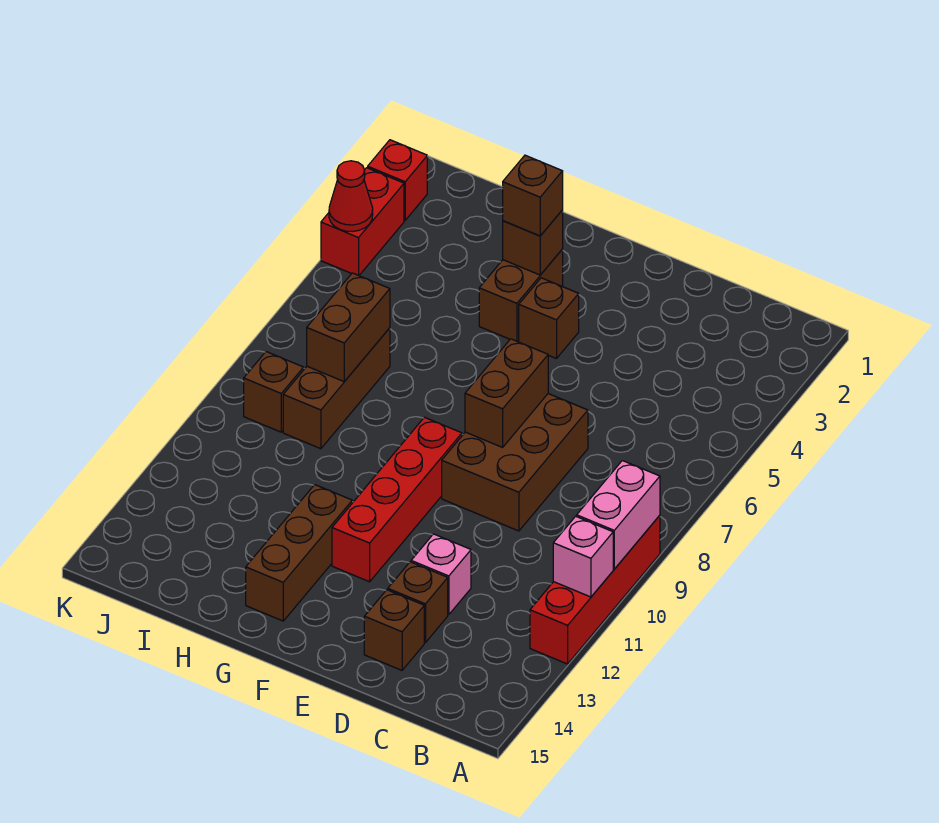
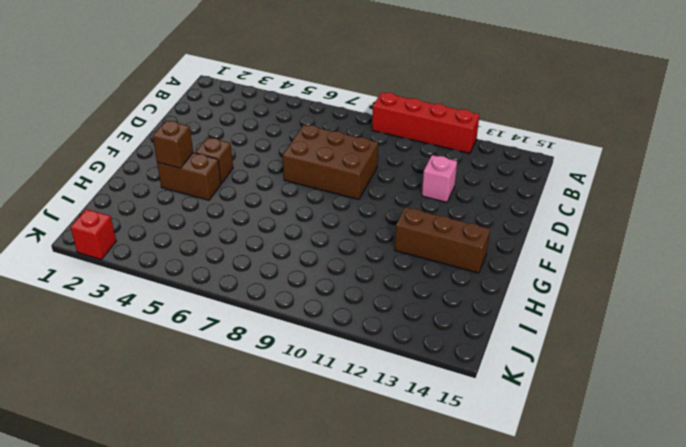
none -> brown 1x1 brick [388,562,448,643]
none -> brown 1x1 brick [364,590,424,670]
none -> red 1x4 brick [332,417,462,582]

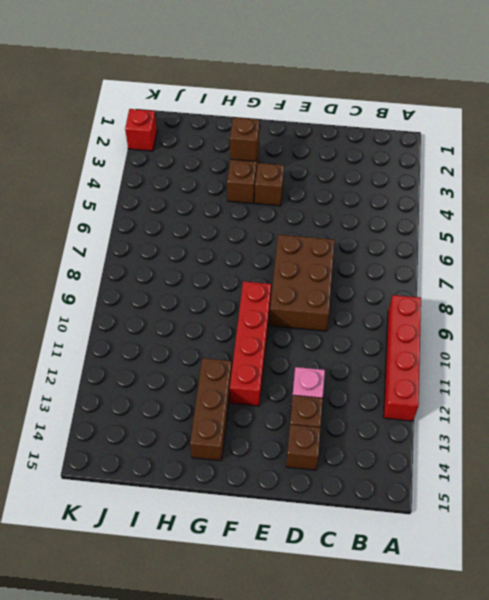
none -> brown 1x3 brick [283,328,390,449]
none -> brown 1x1 brick [244,352,304,432]
none -> red 1x2 brick [321,168,404,275]

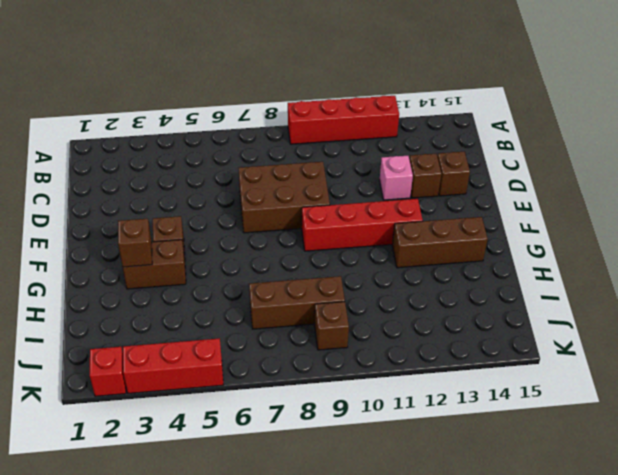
red 1x3 brick [123,338,223,393] -> red 1x2 brick [321,168,404,275]
none -> pink 1x2 brick [577,461,660,569]
none -> pink 1x1 brick [553,516,613,597]
none -> brown 1x2 brick [465,339,548,447]

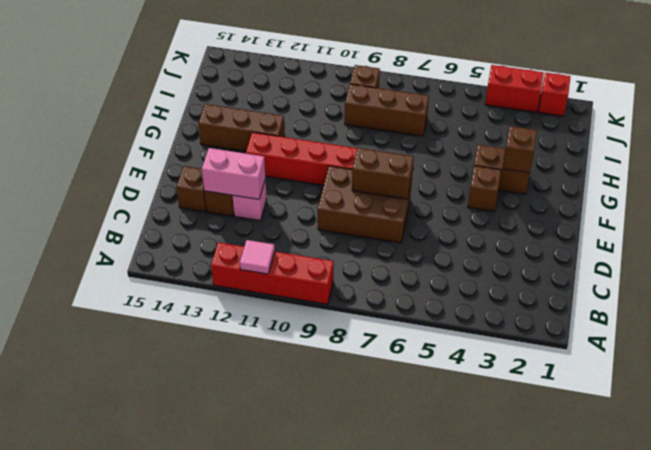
pink 1x1 tile [240,240,275,274] -> pink 1x1 brick [553,516,613,597]
pink 1x2 brick [202,148,265,199] -> pink 1x2 brick moved to [577,461,660,569]
none -> brown 1x2 brick [307,273,390,382]
none -> red 1x1 cone [329,161,373,231]
none -> brown 1x1 brick [503,155,563,236]

